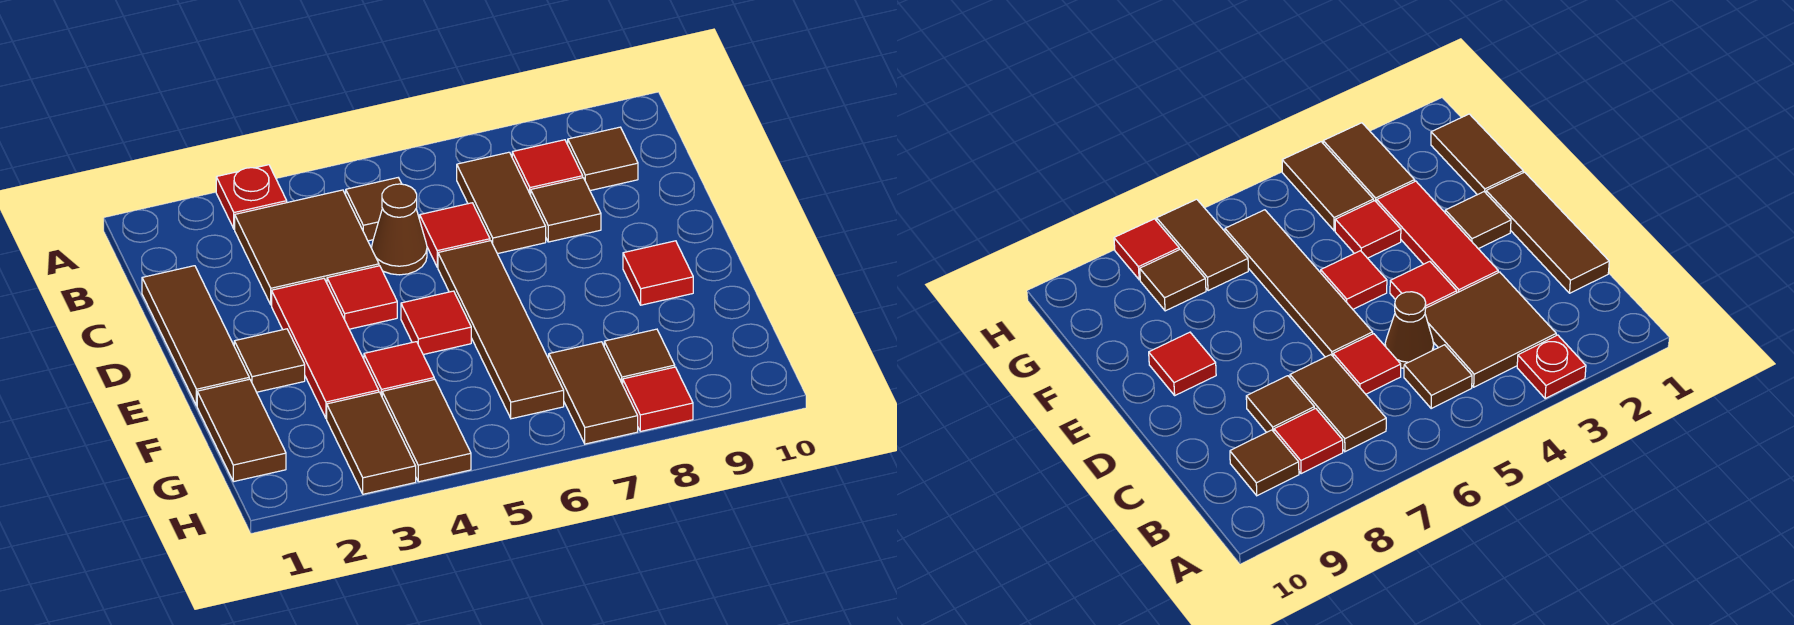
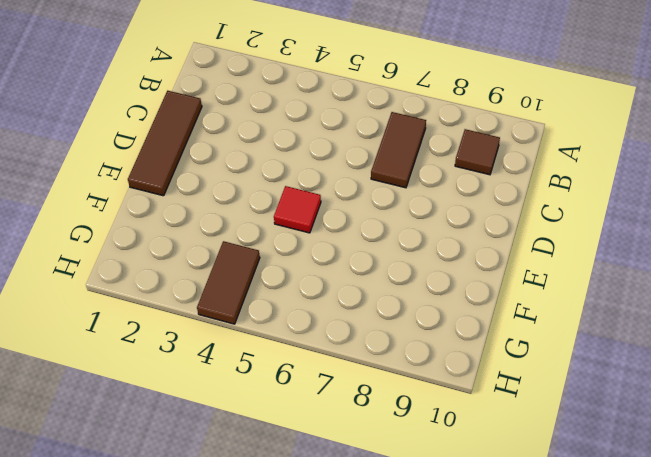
none -> red 1x1 plate [216,165,287,229]
none -> brown 2x2 tile [235,190,379,305]
none -> brown 1x1 tile [346,178,402,241]

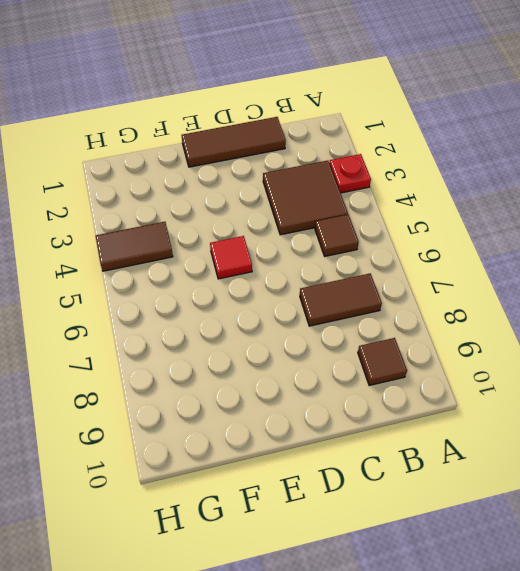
none -> red 1x1 tile [512,140,583,195]
none -> brown 1x1 cone [371,184,427,275]
none -> red 1x1 tile [420,203,490,267]

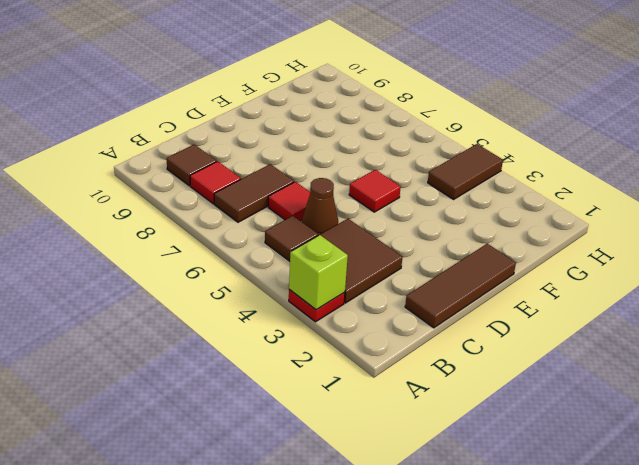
lime 1x1 brick [289,235,348,310] -> none
none -> brown 1x1 tile [531,178,601,242]
none -> red 1x3 tile [272,278,379,419]
none -> red 1x1 tile [327,266,397,329]

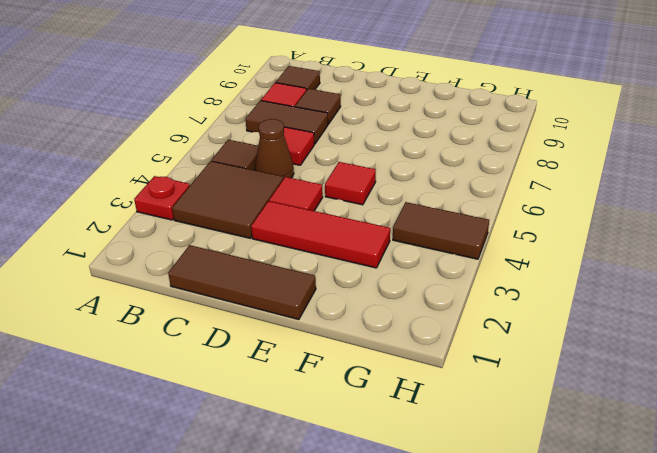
none -> brown 1x4 tile [438,241,564,419]
none -> brown 1x1 tile [234,329,305,392]
none -> red 1x1 tile [623,241,693,305]

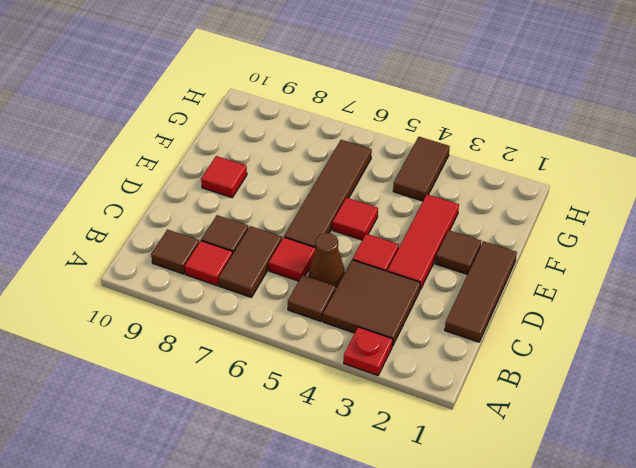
none -> brown 1x2 tile [197,379,286,482]
none -> red 1x1 tile [364,342,434,396]
none -> brown 1x2 tile [327,392,416,494]

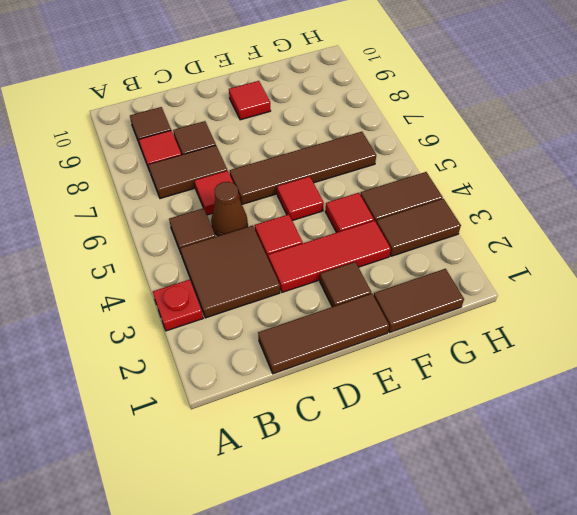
none -> brown 1x2 tile [549,342,638,444]
none -> brown 1x1 tile [604,329,675,384]
none -> red 1x1 tile [623,367,693,431]

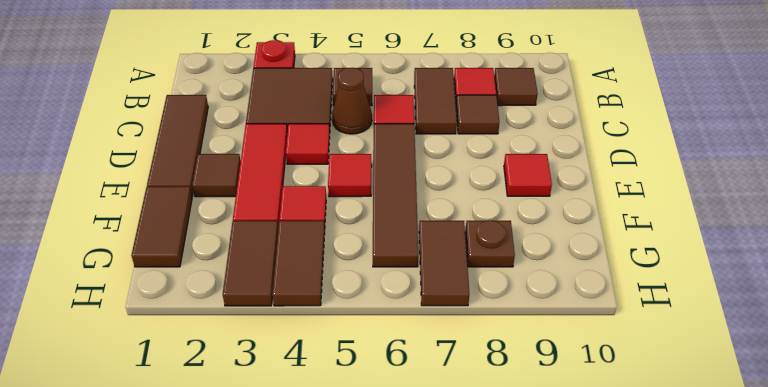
brown 1x1 plate [465,220,515,267] -> brown 1x1 tile [604,329,675,384]
none -> red 1x1 tile [623,367,693,431]

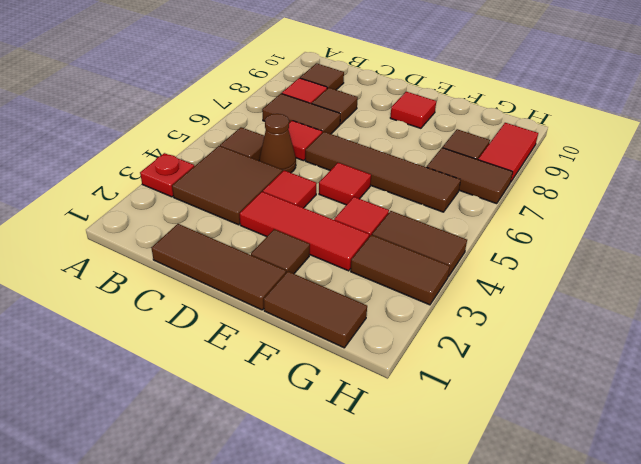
red 1x2 tile [478,123,538,181] -> red 1x1 tile [623,367,693,431]

